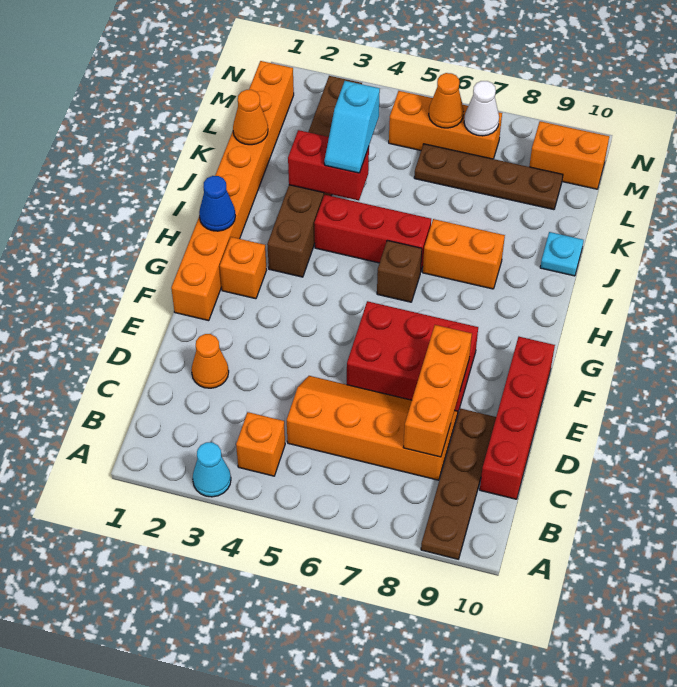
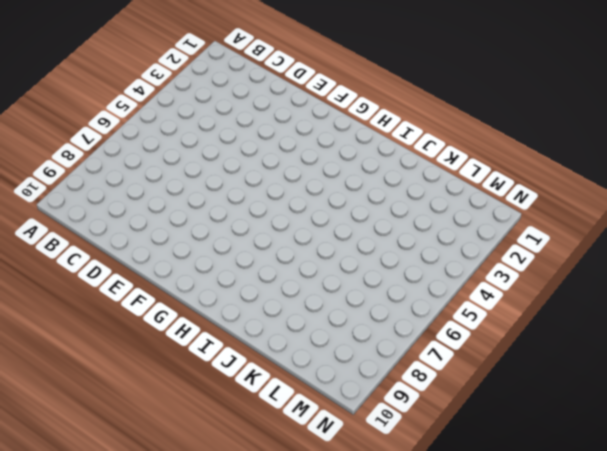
none -> cyan 1x1 cone [193,442,231,497]
none -> brown 1x4 plate [421,408,496,559]
none -> orange 1x1 brick [236,412,285,476]

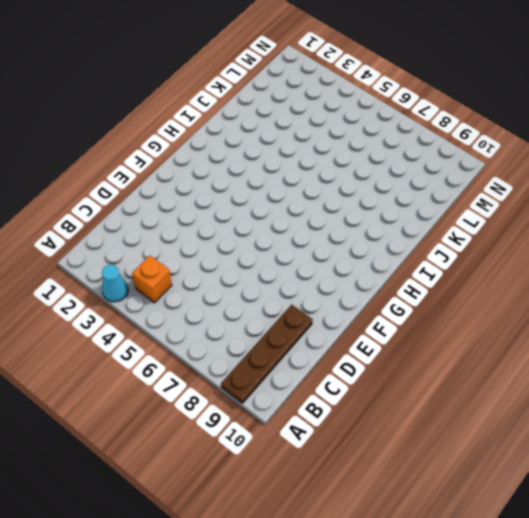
none -> orange 2x4 slope [287,376,458,480]
none -> red 1x4 brick [480,337,555,499]
none -> orange 1x1 cone [191,334,229,388]

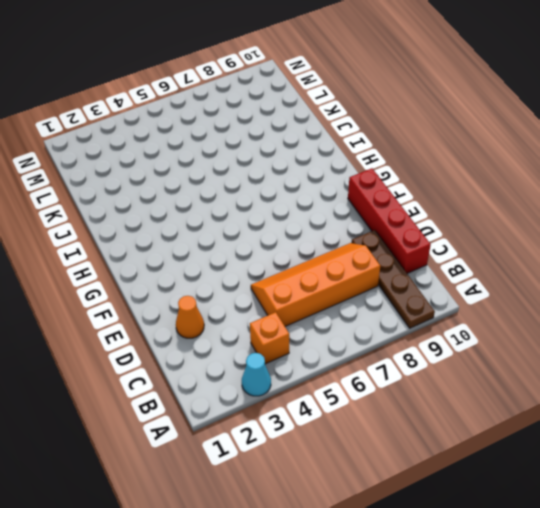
none -> red 2x3 brick [347,301,478,412]
none -> orange 1x8 brick [171,61,294,321]
none -> orange 1x1 brick [220,237,267,299]

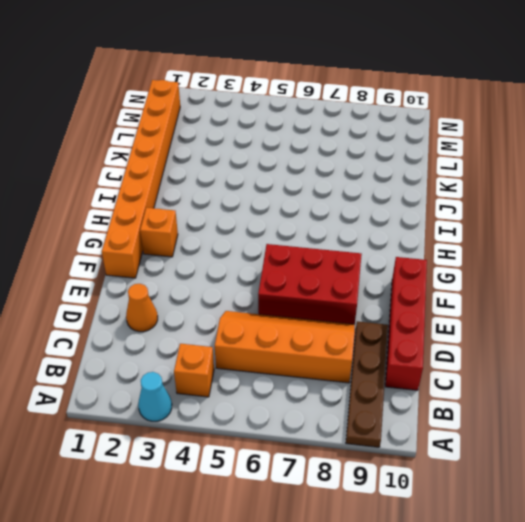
none -> brown 1x6 brick [267,76,362,277]
none -> brown 1x1 brick [377,240,422,302]
none -> red 1x3 brick [314,195,431,270]

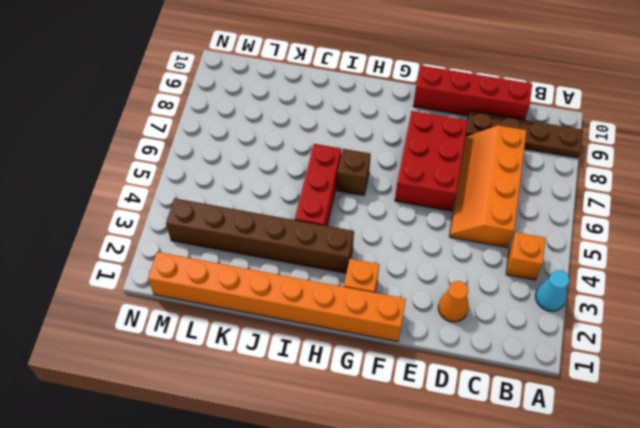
none -> orange 1x2 brick [423,219,505,289]
none -> cyan 1x1 plate [540,232,584,276]
none -> brown 1x4 plate [414,144,563,210]

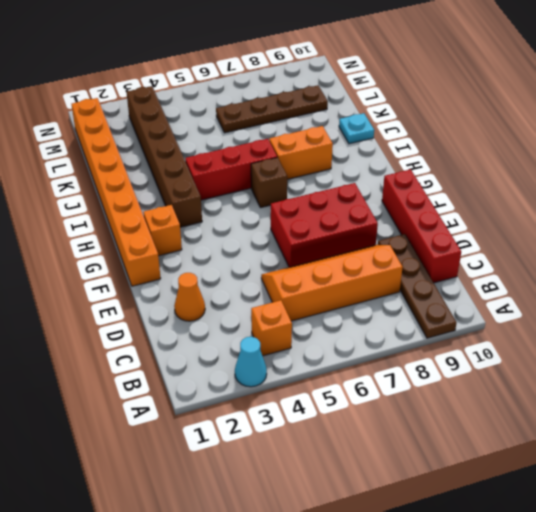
none -> orange 1x3 brick [389,91,502,159]
none -> orange 1x2 brick [529,121,609,189]
none -> orange 1x3 brick [403,325,472,457]

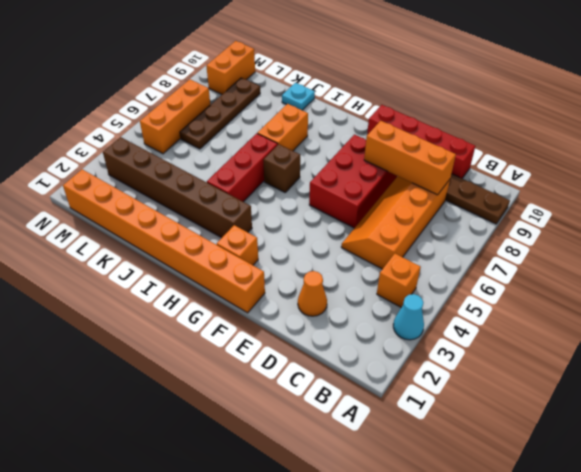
none -> blue 1x1 cone [199,176,235,231]
none -> red 1x2 brick [288,130,369,200]
none -> orange 1x1 cone [233,90,268,145]

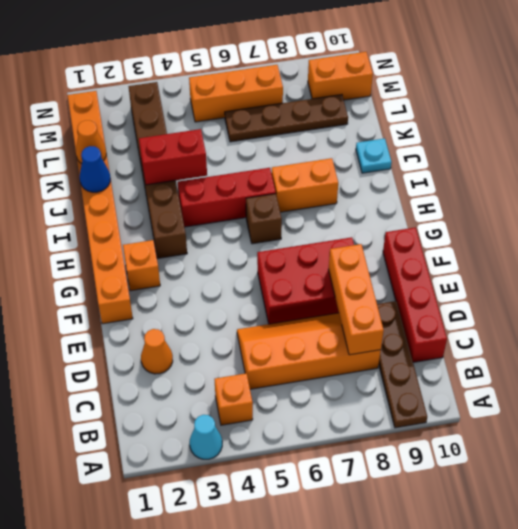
blue 1x1 cone [80,146,110,192] -> blue 1x1 cone moved to [199,176,235,231]
none -> orange 1x1 cone [429,73,464,128]
none -> white 1x1 cone [464,81,499,136]
none -> cyan 1x2 slope [324,81,380,173]

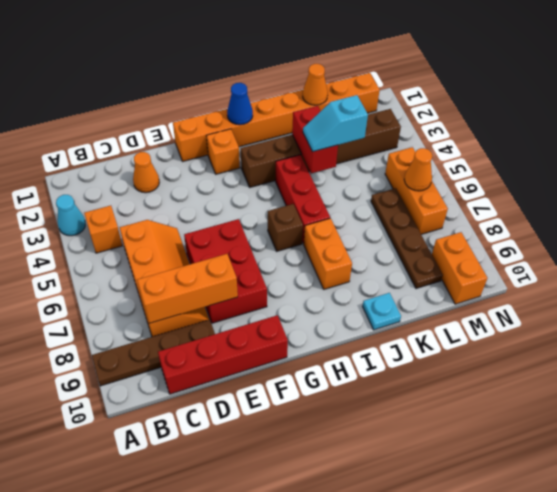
none -> white 1x1 cone [464,81,499,136]

